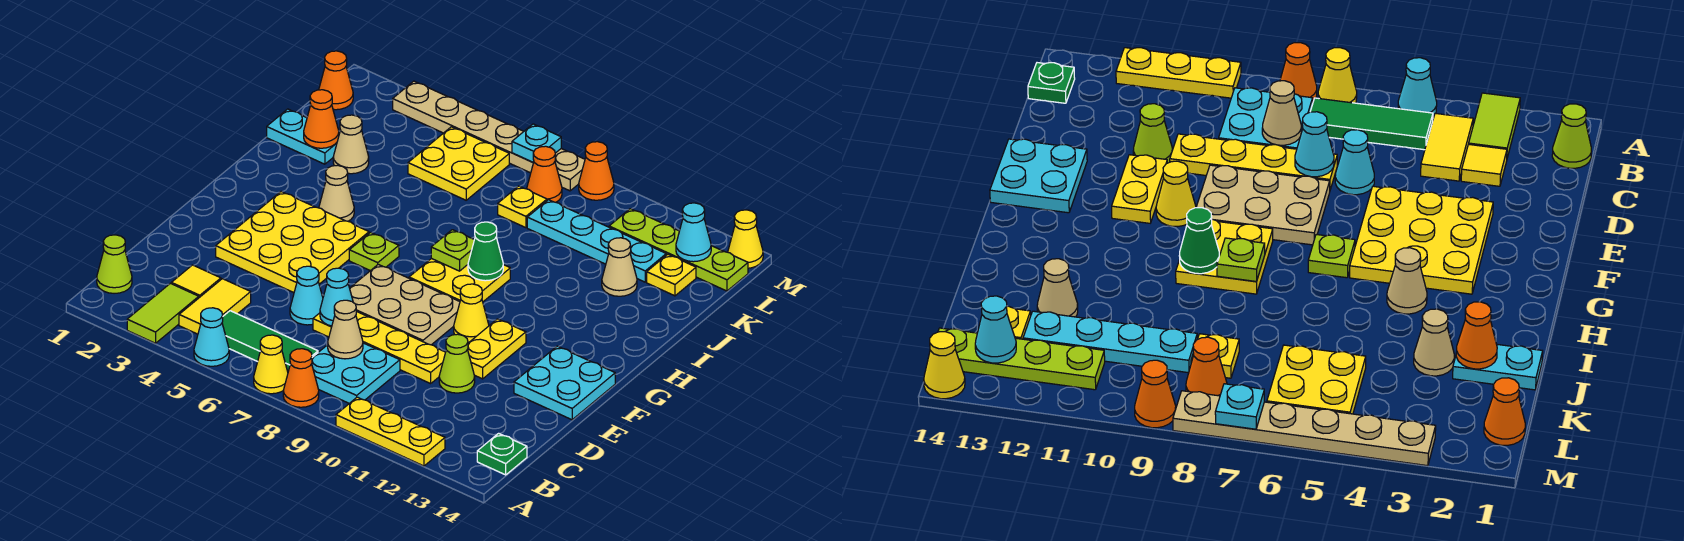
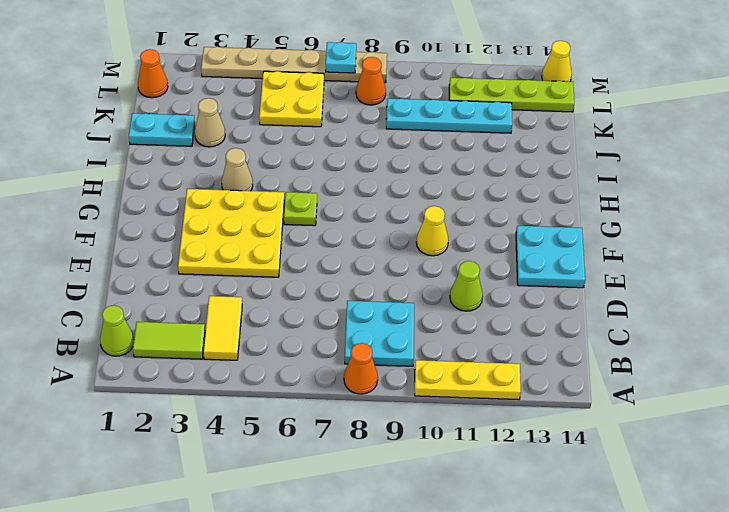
lime 1x2 tile [133,322,205,359] -> lime 1x2 tile turned to [127,283,199,343]
none -> cyan 1x1 cone [194,308,229,366]
none -> yellow 1x1 cone [254,335,288,394]
none -> green 1x3 tile [222,311,318,371]
none -> green 1x1 plate [477,433,527,475]

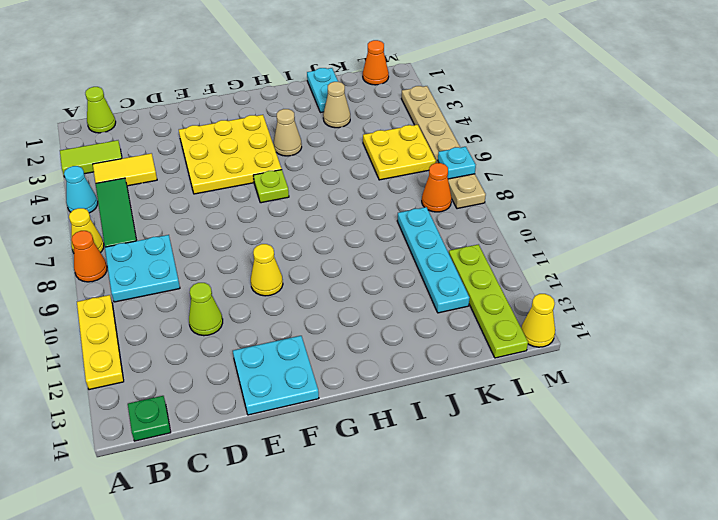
none -> yellow 1x1 tile [171,265,221,298]
none -> cyan 1x1 cone [290,266,323,325]
none -> yellow 1x4 plate [313,311,446,384]
none -> tan 2x3 plate [350,264,460,345]

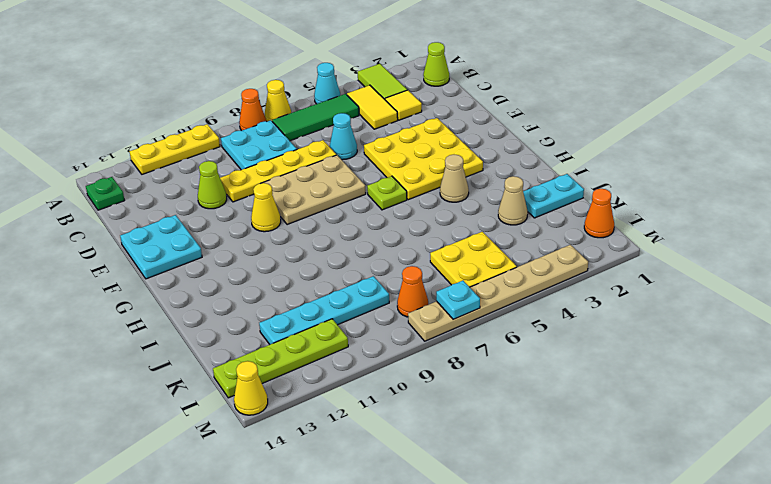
none -> yellow 1x2 plate [468,319,526,379]
none -> yellow 2x2 plate [409,258,510,302]
none -> tan 1x1 cone [602,238,637,296]
none -> yellow 1x1 plate [498,186,547,228]

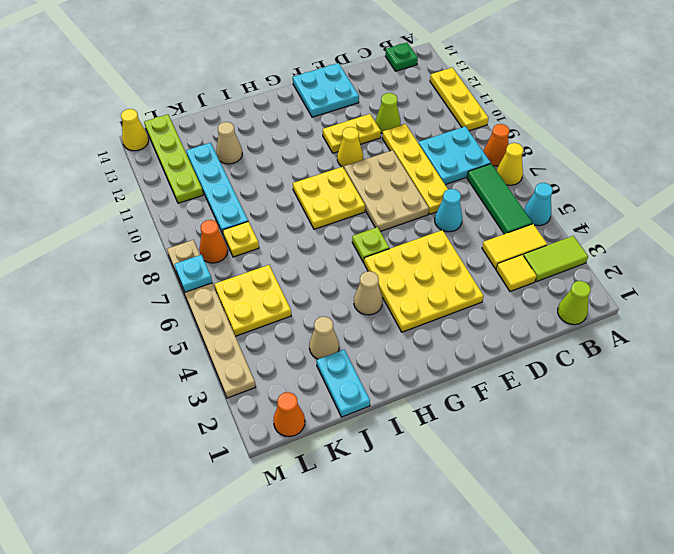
none -> yellow 1x1 plate [647,254,696,296]
none -> orange 1x1 cone [579,142,614,200]
none -> tan 1x1 cone [328,300,363,359]
none -> cyan 1x1 cone [320,268,353,326]

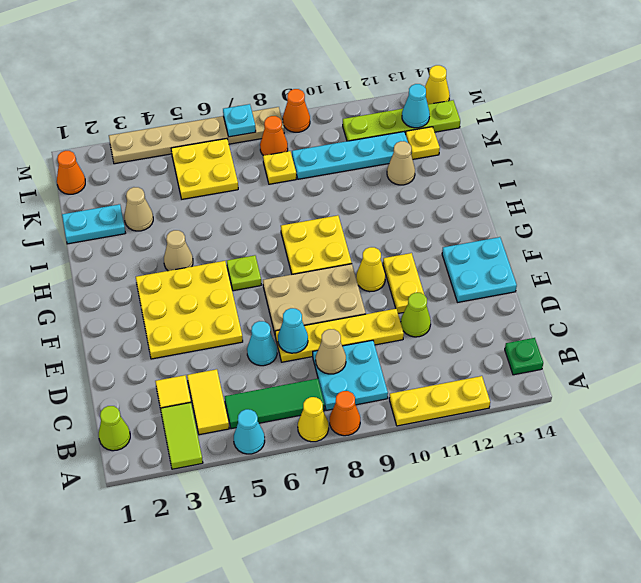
none -> lime 1x1 plate [431,230,474,271]
none -> green 1x1 cone [468,222,503,281]
none -> orange 1x1 cone [304,90,339,148]

